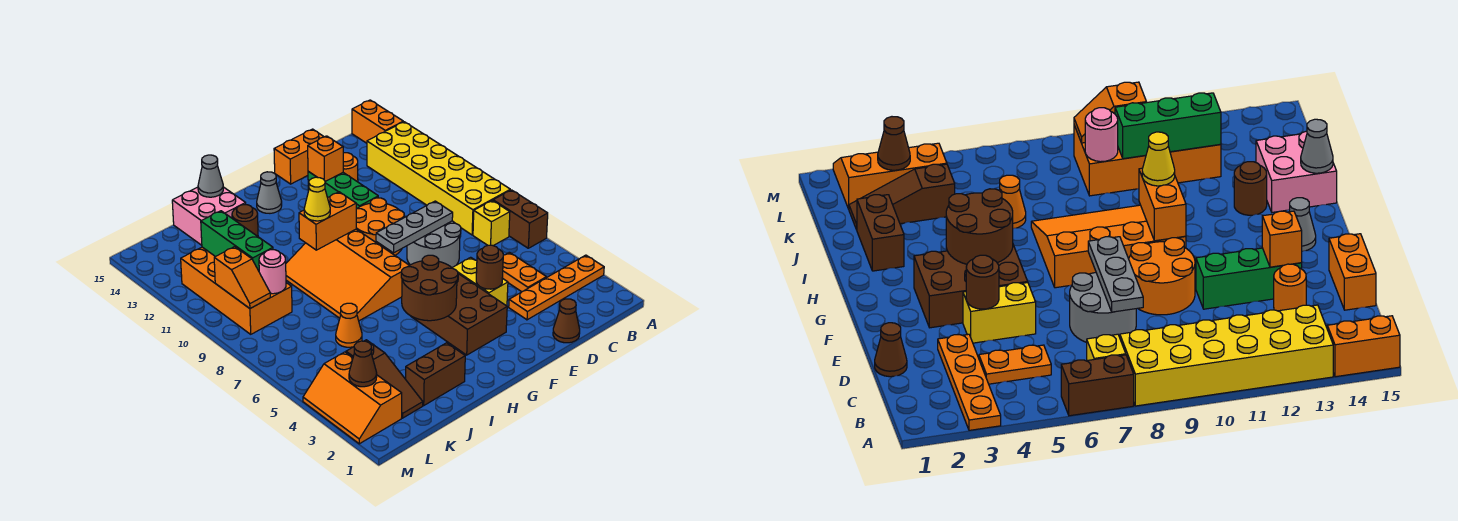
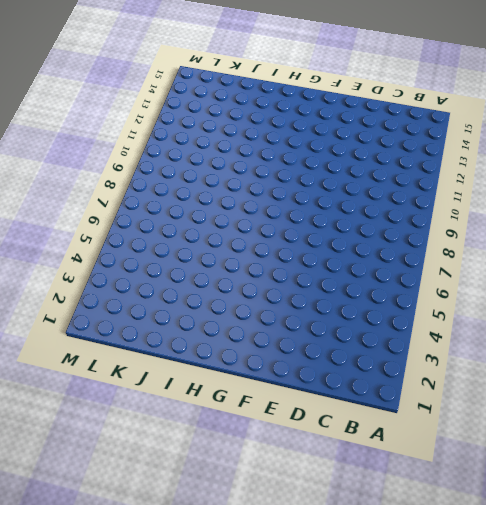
none -> orange 1x4 plate [509,255,604,320]
none -> brown 1x2 brick [493,190,548,248]
none -> yellow 2x6 brick [367,122,510,235]
none -> orange 1x2 brick [352,100,403,143]

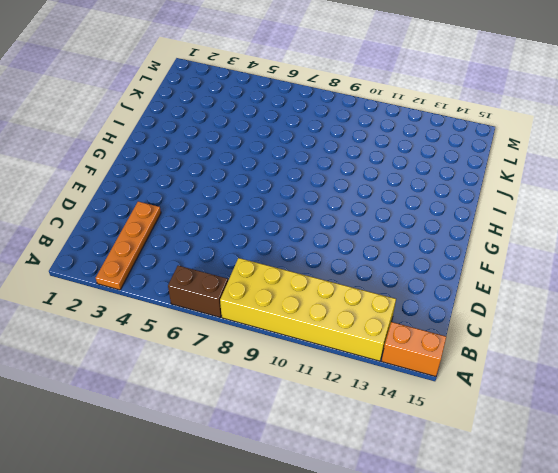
none -> yellow 1x1 brick [473,200,510,246]
none -> orange 1x2 plate [502,252,546,292]
none -> brown 1x1 cone [553,299,580,343]
none -> grey 2x2 round brick [407,221,461,267]

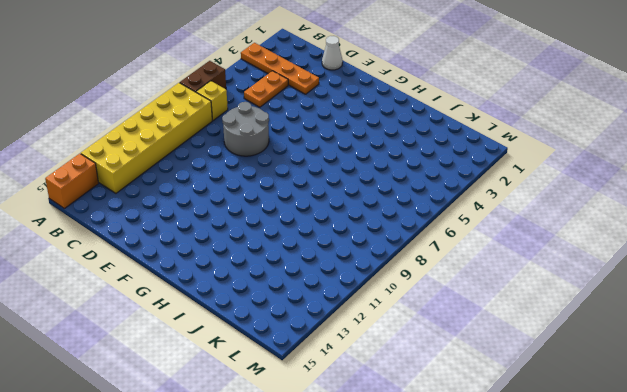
white 1x1 cone [322,36,343,70] -> brown 1x1 cone [553,299,580,343]
none -> orange 1x1 round brick [343,153,358,182]
none -> orange 1x2 brick [274,129,324,184]
none -> yellow 1x2 brick [452,257,508,306]
none -> orange 2x2 round brick [356,198,404,255]

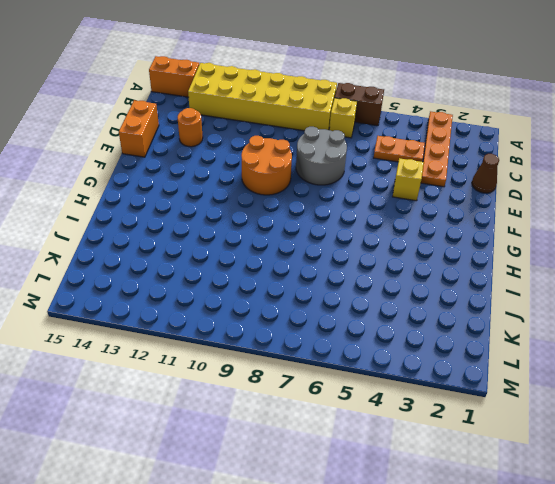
yellow 1x1 brick [393,158,424,201] -> yellow 1x2 brick [452,257,508,306]
none -> green 1x3 brick [308,171,378,209]
none -> brown 2x3 brick [411,274,507,355]
none -> orange 3x4 slope [286,229,409,321]
none -> grey 1x1 cone [257,172,282,213]

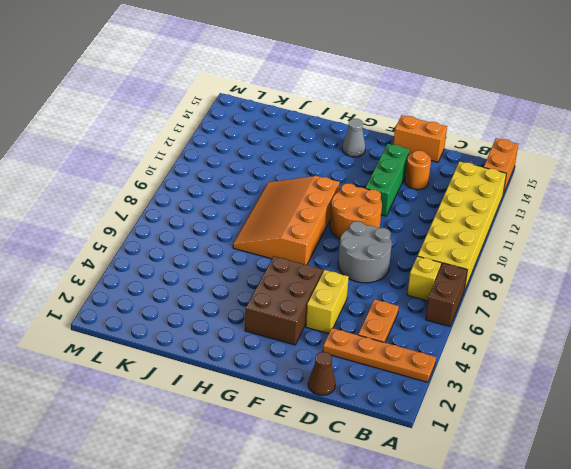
none -> brown 1x2 brick [406,343,465,405]
none -> brown 1x1 round brick [232,205,258,236]
none -> pink 2x2 brick [172,187,246,245]
none -> orange 1x1 cone [336,303,362,347]

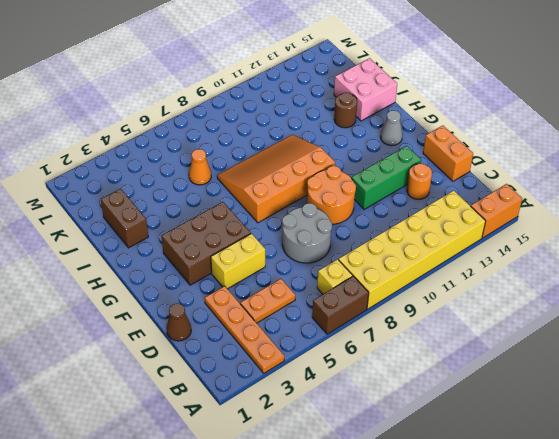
none -> brown 1x3 slope [346,340,423,418]
none -> orange 2x4 brick [181,247,292,334]
none -> orange 2x3 slope [303,352,402,444]
none -> grey 1x3 plate [376,201,453,253]

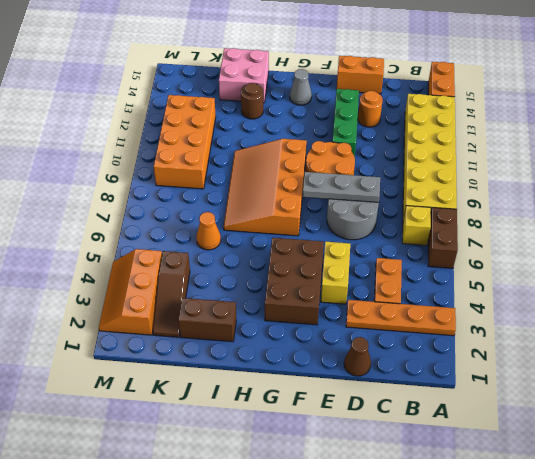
none -> brown 1x1 round brick [476,245,503,289]
none -> orange 1x1 brick [308,136,343,182]
none -> brown 2x2 round brick [401,255,458,321]
none -> orange 1x2 brick [299,192,356,250]

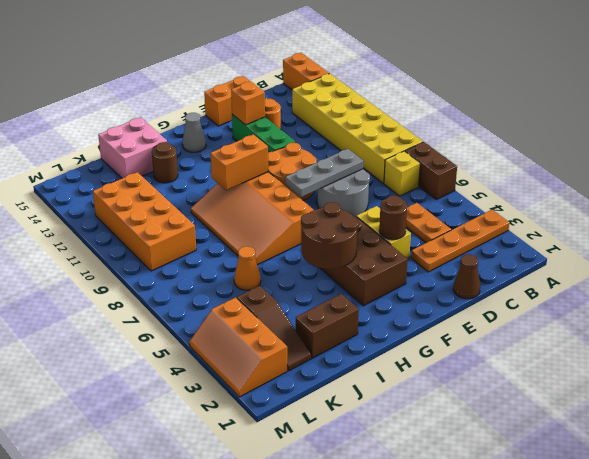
none -> grey 1x1 cone [198,155,223,197]
none -> pink 1x1 round brick [259,250,286,294]
none -> green 1x3 brick [201,211,273,271]
none -> brown 1x1 cone [349,341,377,387]

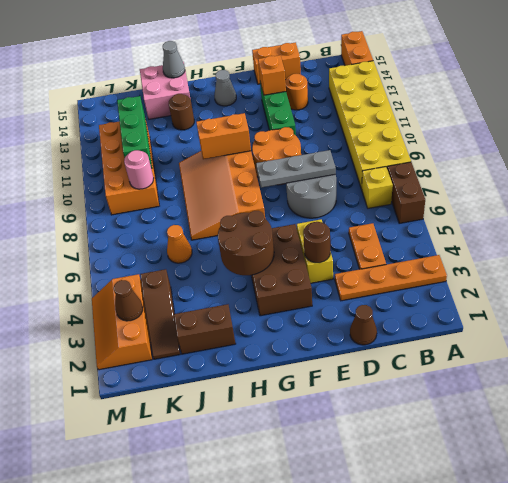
none -> orange 1x2 slope [214,247,270,308]
none -> yellow 1x1 cone [304,177,330,221]

